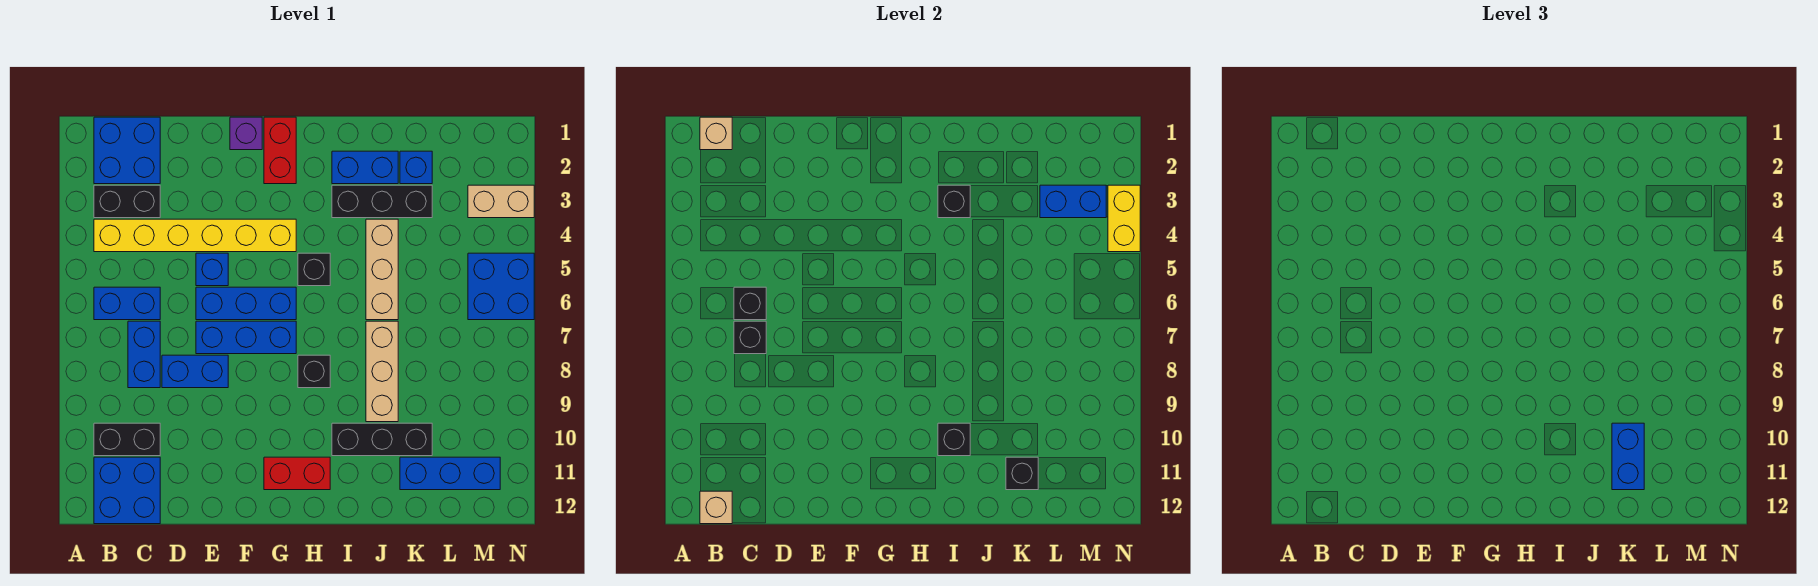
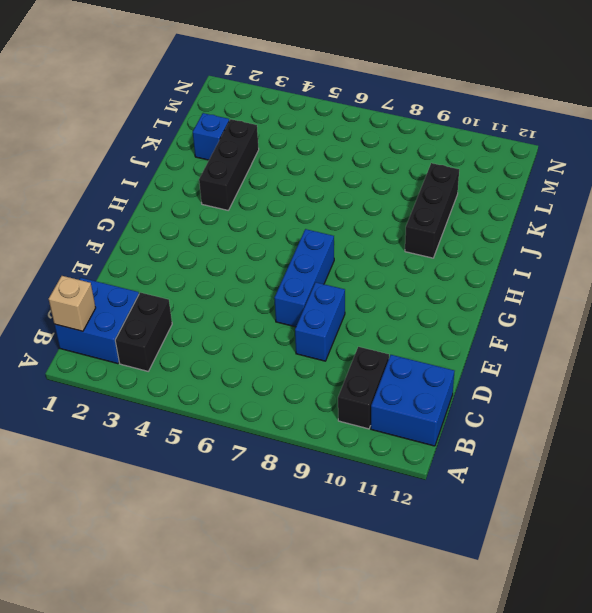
none -> yellow 1x6 brick [94,219,296,252]
none -> blue 1x2 brick [94,287,160,320]
none -> blue 1x2 brick [128,321,160,388]
none -> blue 1x1 brick [196,253,228,286]

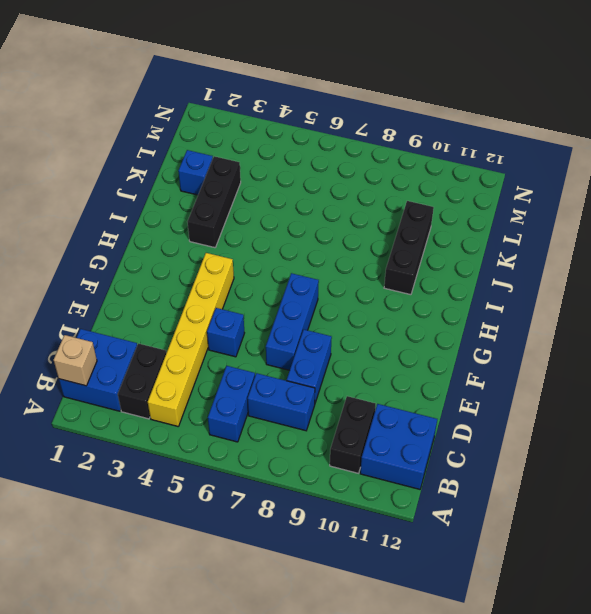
none -> blue 1x3 brick [196,287,296,320]
none -> purple 1x1 brick [230,117,262,150]
none -> red 1x2 brick [264,117,296,184]
none -> red 1x2 brick [264,457,330,490]

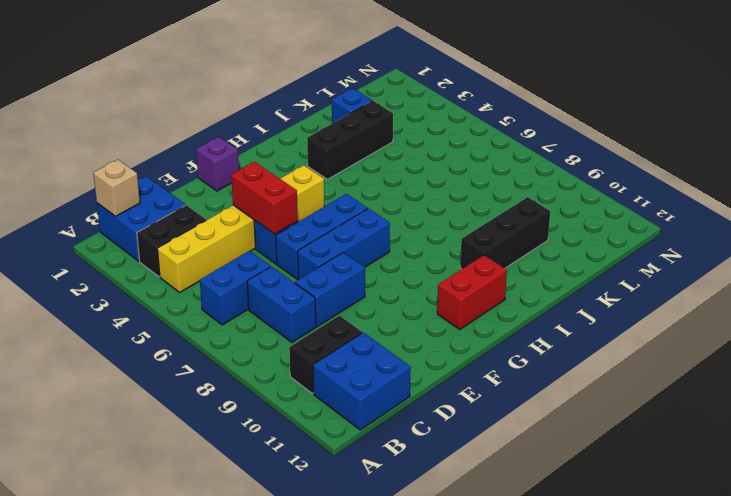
red 1x2 brick [231,162,298,234] -> red 1x2 brick moved to [264,117,296,184]
none -> black 1x1 brick [298,253,330,286]
none -> black 1x1 brick [298,355,330,388]
none -> blue 1x2 brick [332,151,398,184]
none -> tan 1x3 brick [366,219,398,320]

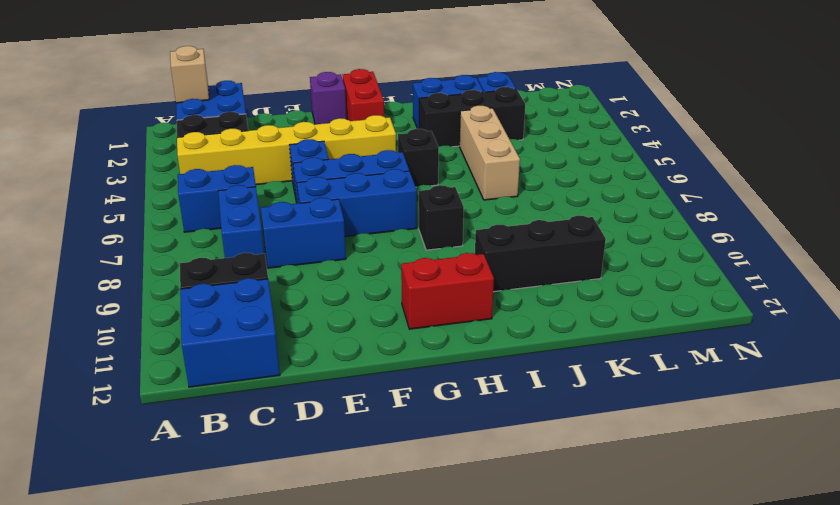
none -> tan 1x3 brick [366,321,398,422]
none -> blue 1x3 brick [400,457,500,490]
none -> tan 1x2 brick [468,185,534,218]
none -> blue 2x2 brick [468,253,534,320]

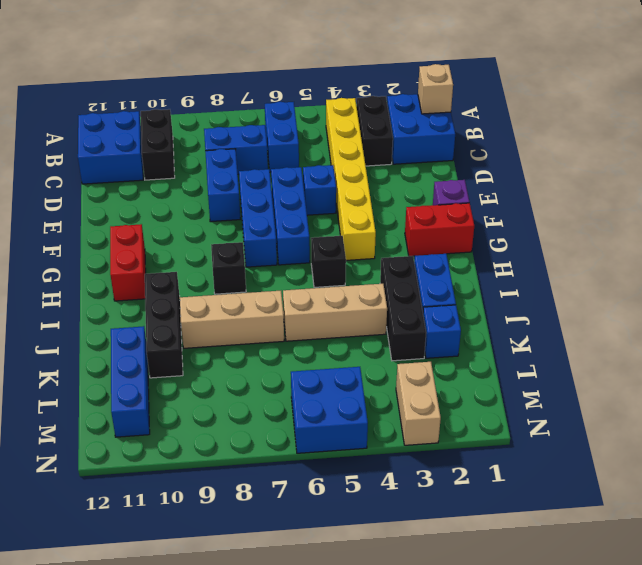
none -> tan 1x1 brick [700,491,732,524]
none -> black 1x1 brick [734,287,766,320]
none -> black 1x1 brick [734,321,766,354]
none -> black 1x1 brick [938,185,970,218]

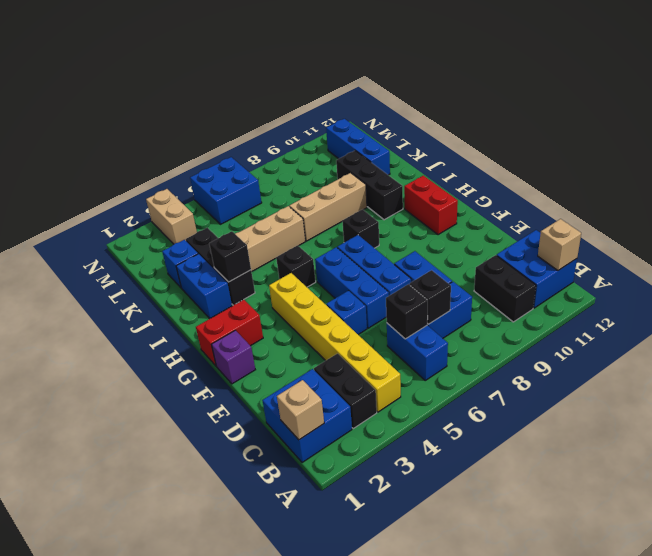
none -> black 1x1 brick [938,423,970,456]
none -> black 1x1 brick [1006,457,1038,490]
none -> blue 1x2 brick [1040,185,1106,218]
none -> yellow 1x2 brick [1108,185,1140,252]

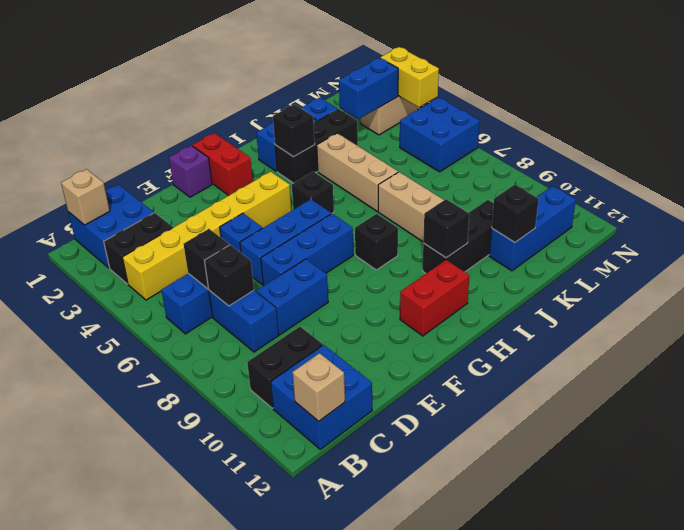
none -> blue 1x2 brick [1612,423,1644,490]

